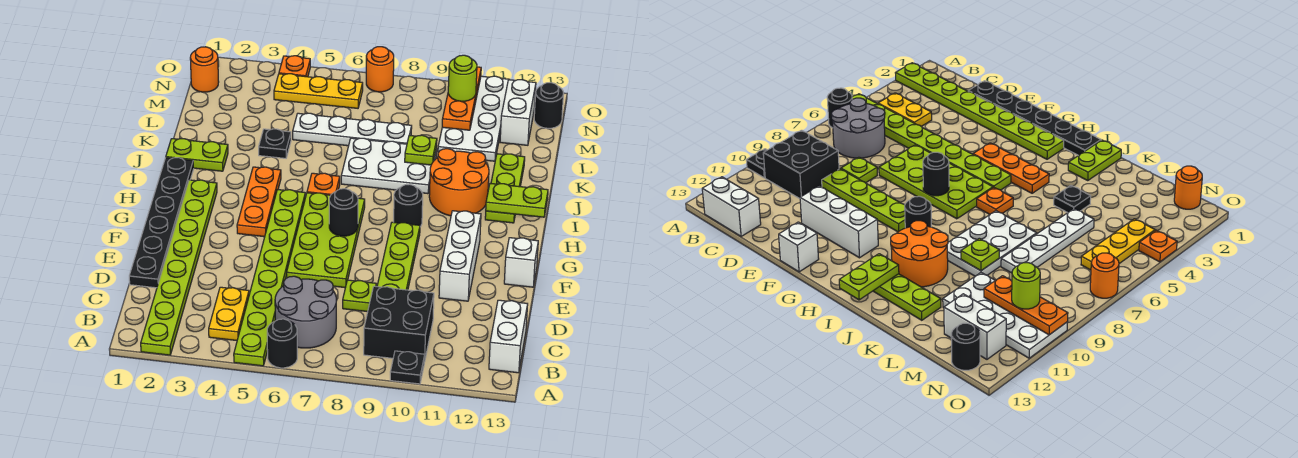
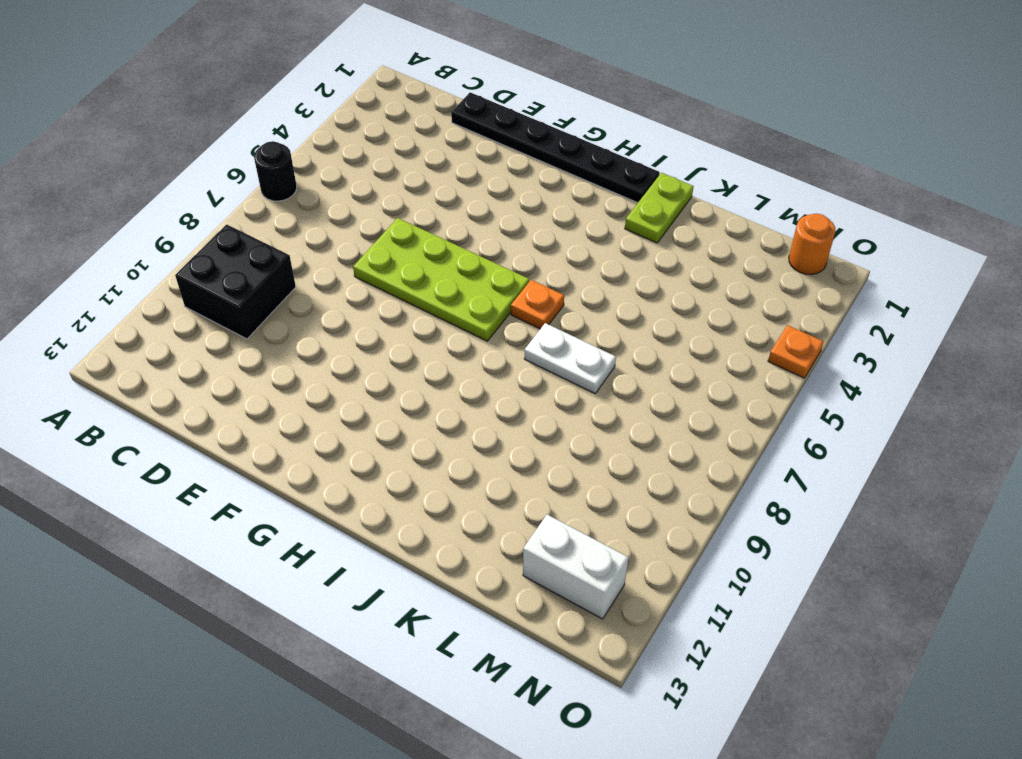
white 1x2 plate [524,323,616,393] -> white 2x3 plate [341,138,437,194]
none -> lime 1x8 plate [141,180,217,355]
none -> lime 1x8 plate [234,190,305,366]
none -> black 1x1 plate [390,351,425,384]
none -> yellow 1x2 plate [209,287,249,341]

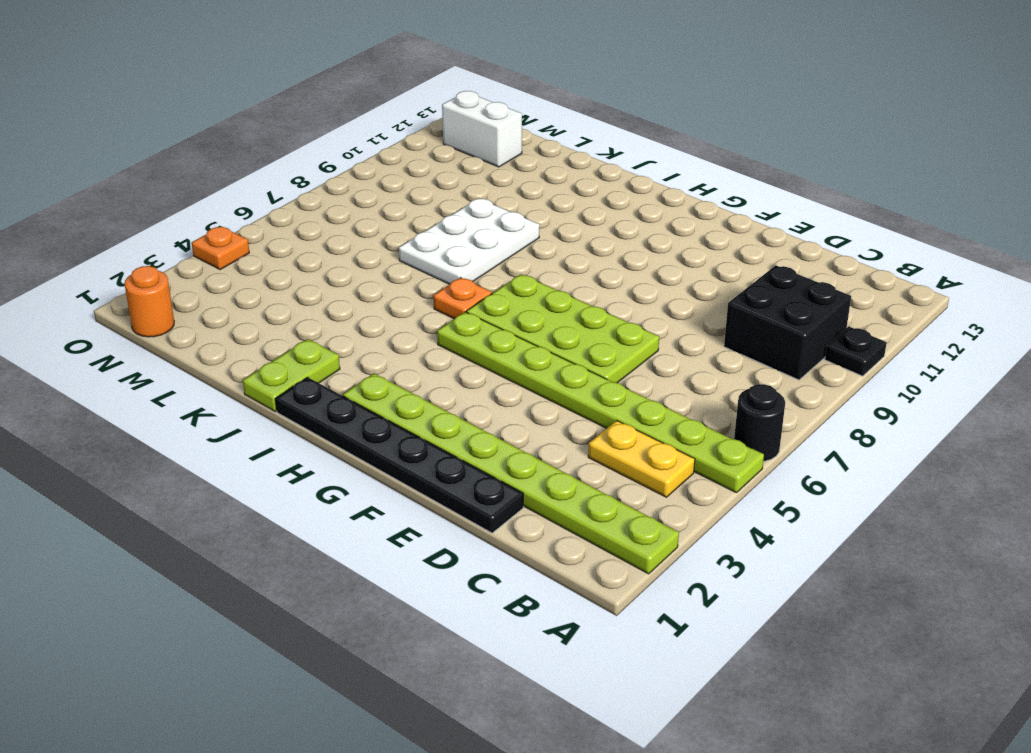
none -> grey 2x2 round brick [275,276,337,348]
none -> white 1x2 brick [489,300,528,373]
none -> lime 1x1 plate [343,280,376,312]
none -> lime 1x4 plate [377,222,420,290]

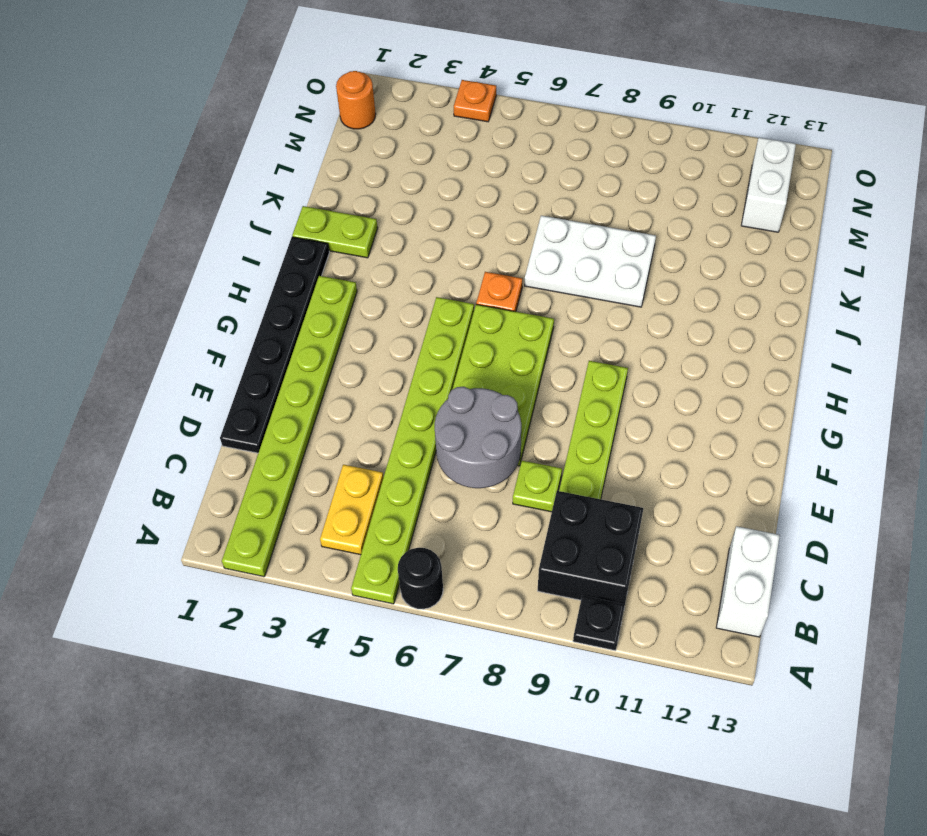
grey 2x2 round brick [435,387,521,488] -> grey 2x2 round brick moved to [275,276,337,348]
none -> white 1x3 brick [439,211,481,301]
none -> white 1x1 brick [504,238,538,287]
none -> orange 1x3 plate [237,167,281,237]
none -> black 1x1 round brick [394,184,423,227]

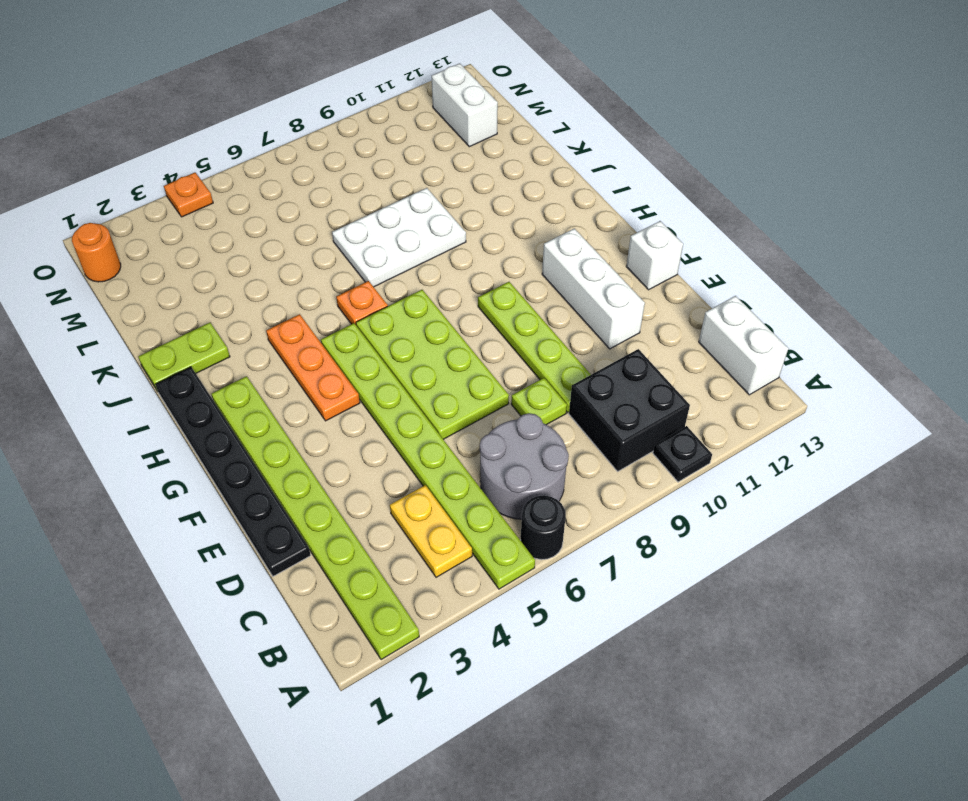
none -> black 1x1 round brick [394,184,423,227]
none -> orange 2x2 round brick [429,149,489,216]
none -> lime 1x3 plate [485,154,525,223]
none -> black 1x1 plate [259,129,291,158]

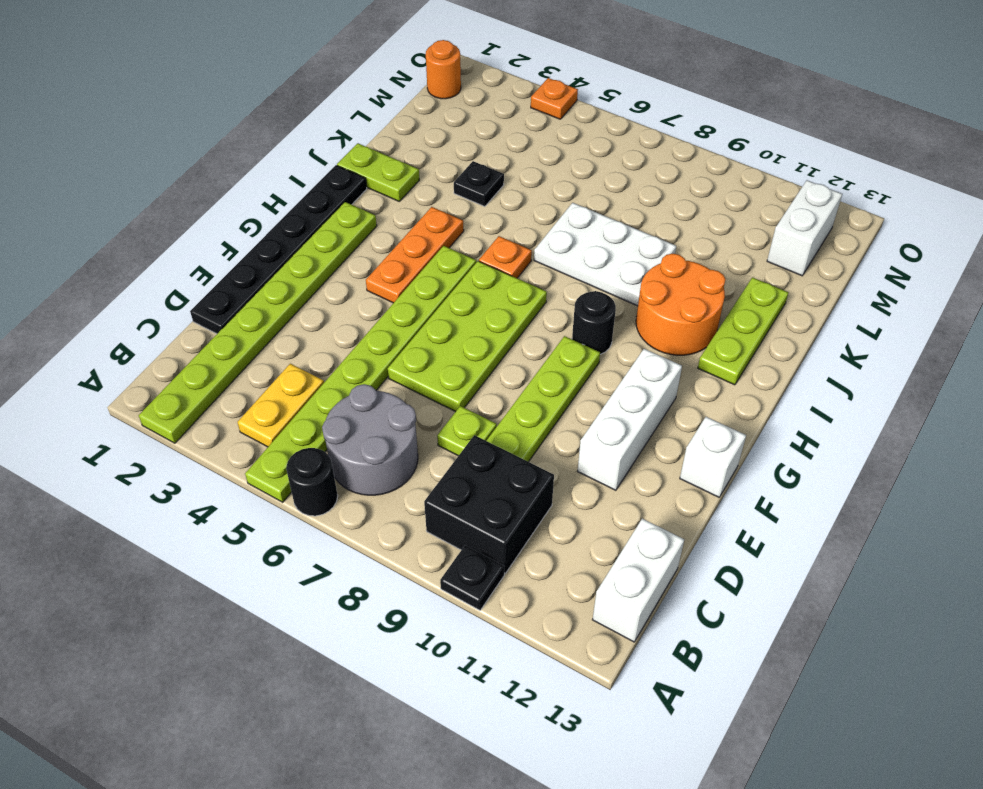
none -> white 1x4 plate [293,113,412,146]
none -> white 2x4 plate [438,76,509,161]
none -> yellow 1x3 plate [274,74,363,108]
none -> black 1x1 round brick [534,83,563,128]

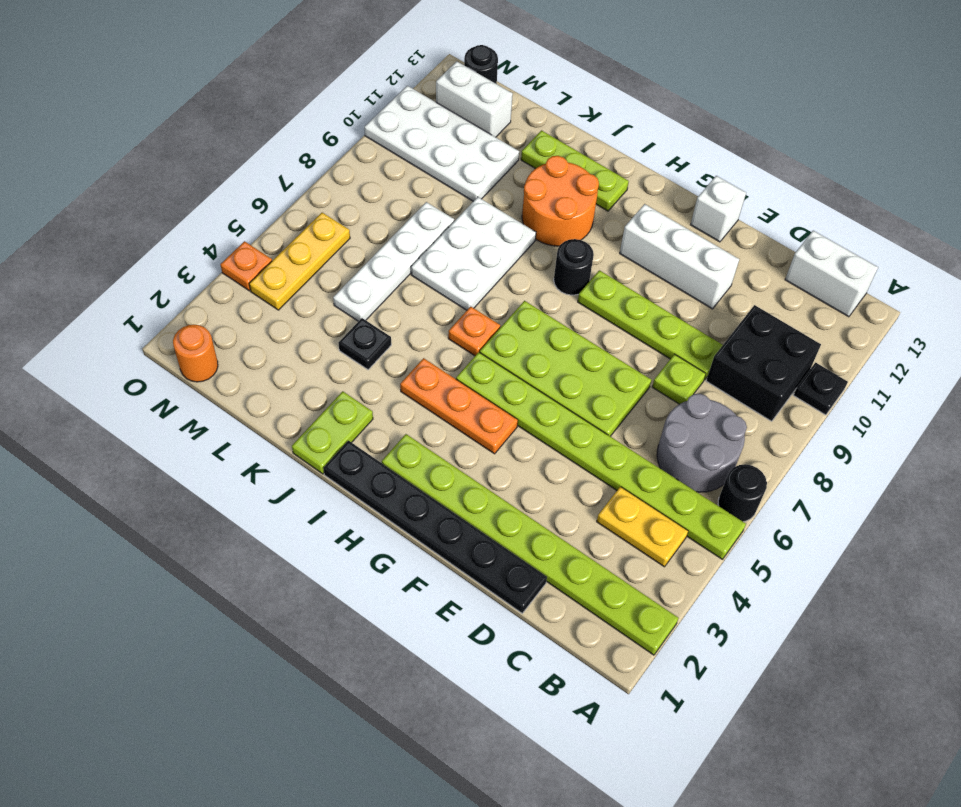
none -> orange 1x1 round brick [366,47,394,92]
none -> black 1x1 round brick [329,189,358,236]
none -> lime 1x2 plate [486,183,548,217]
none -> lime 1x1 plate [405,135,437,165]

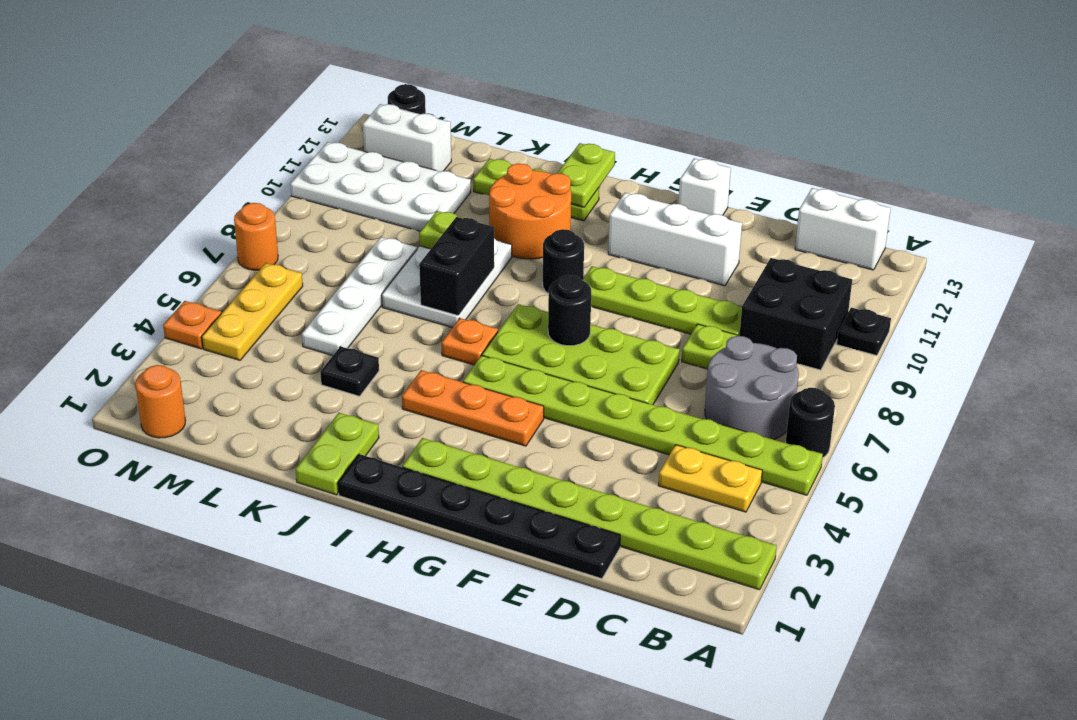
black 1x2 brick [419,217,494,316] -> none
none -> orange 1x3 plate [442,67,481,130]
none -> lime 1x1 round brick [448,55,477,101]

